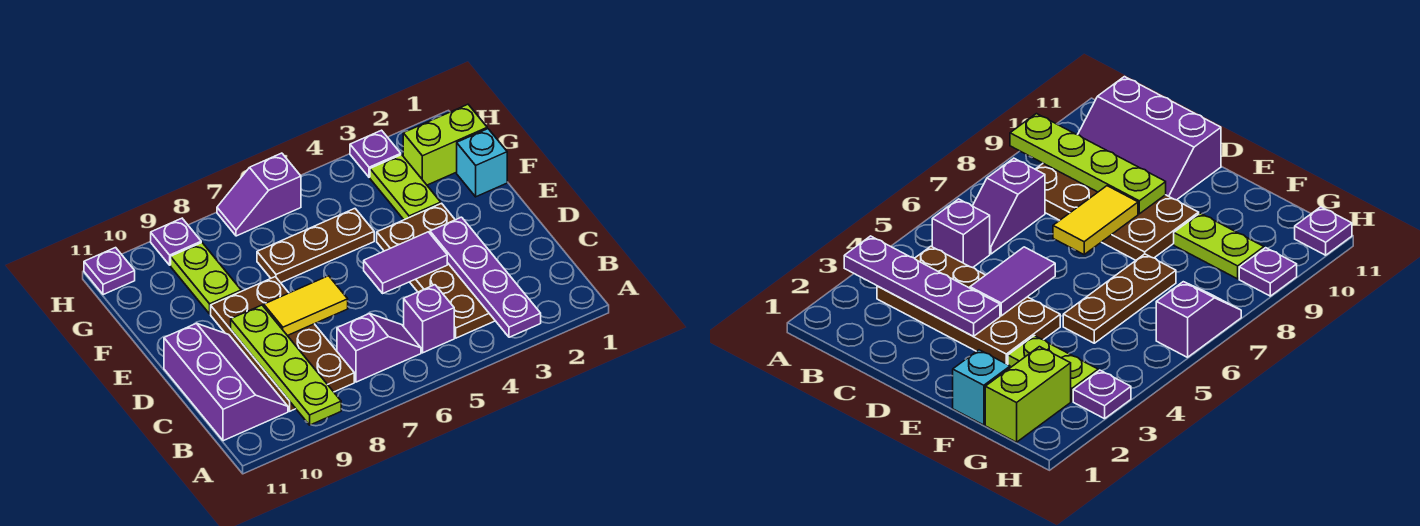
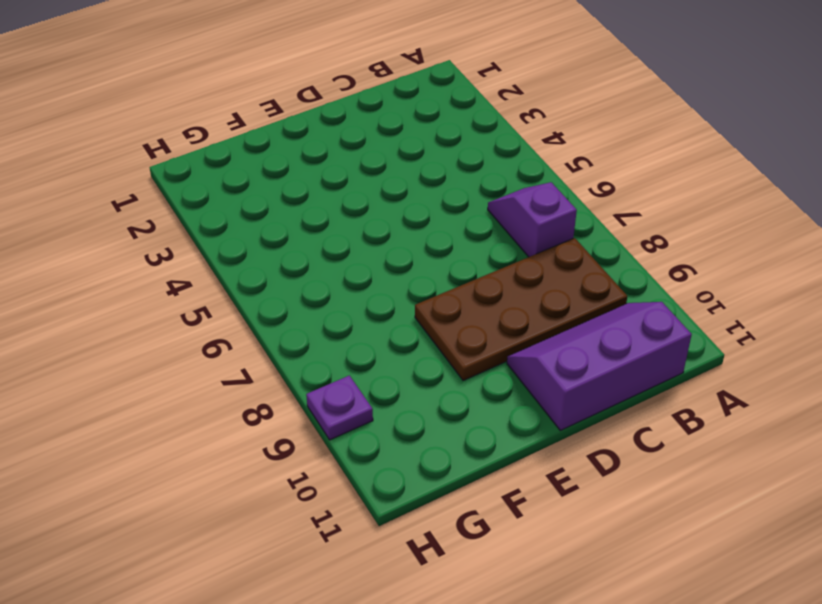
none -> brown 2x4 plate [377,203,495,338]
none -> purple 1x1 brick [404,285,454,353]
none -> cyan 1x1 brick [457,129,507,197]

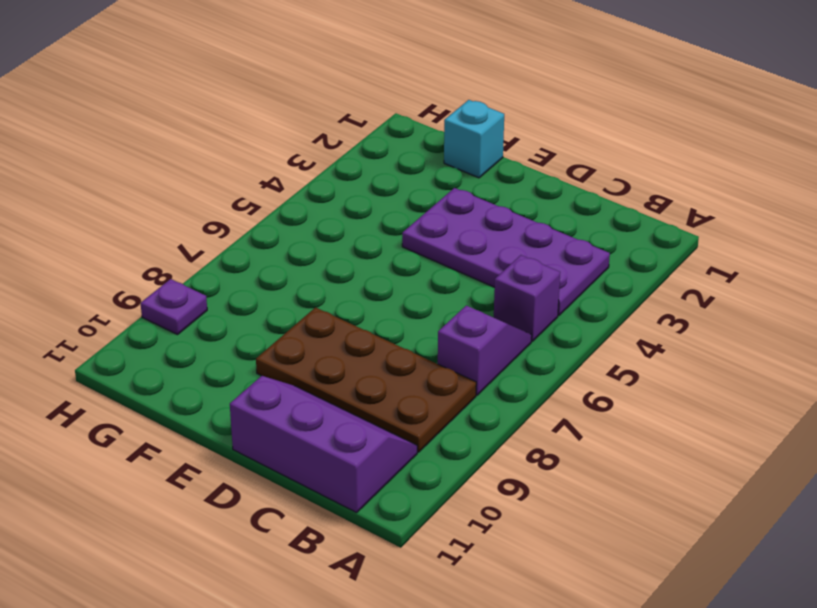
purple 2x4 plate [402,188,610,316] -> brown 2x4 plate [377,203,495,338]
none -> lime 1x2 plate [370,155,441,220]
none -> brown 1x3 plate [257,209,374,283]
none -> lime 1x2 plate [171,243,241,314]

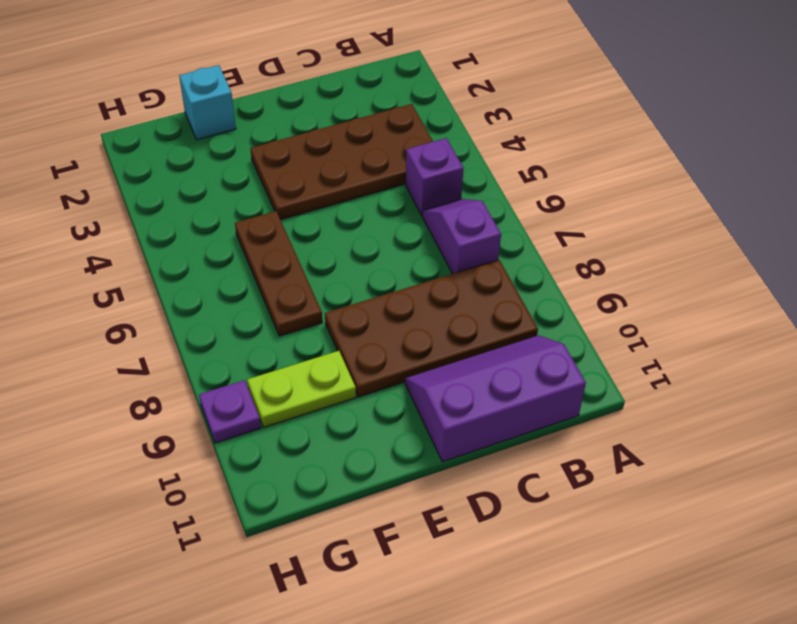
none -> lime 1x2 plate [370,155,441,220]
none -> lime 1x2 brick [403,104,487,185]
none -> purple 1x1 plate [350,130,401,177]

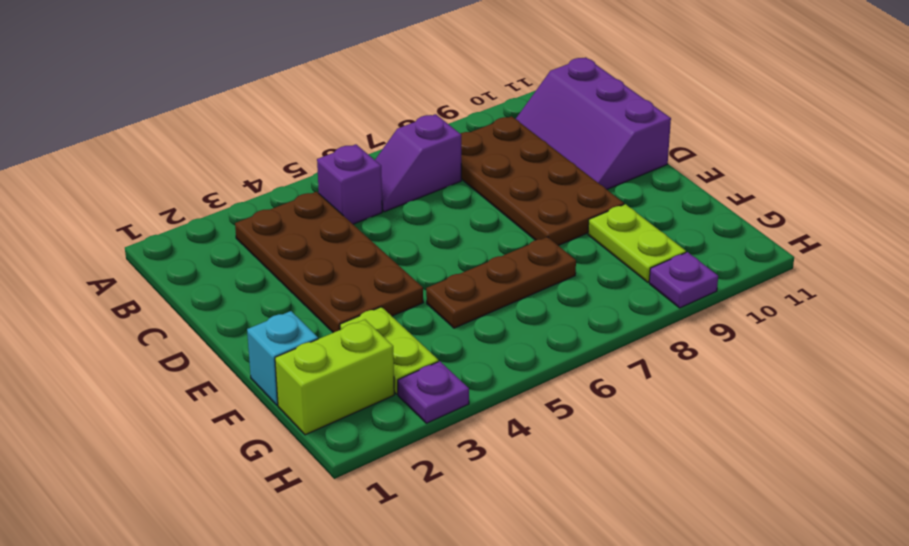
none -> purple 1x2 slope [217,153,301,236]
none -> purple 1x1 plate [84,248,135,295]
none -> purple 1x4 plate [430,217,541,337]

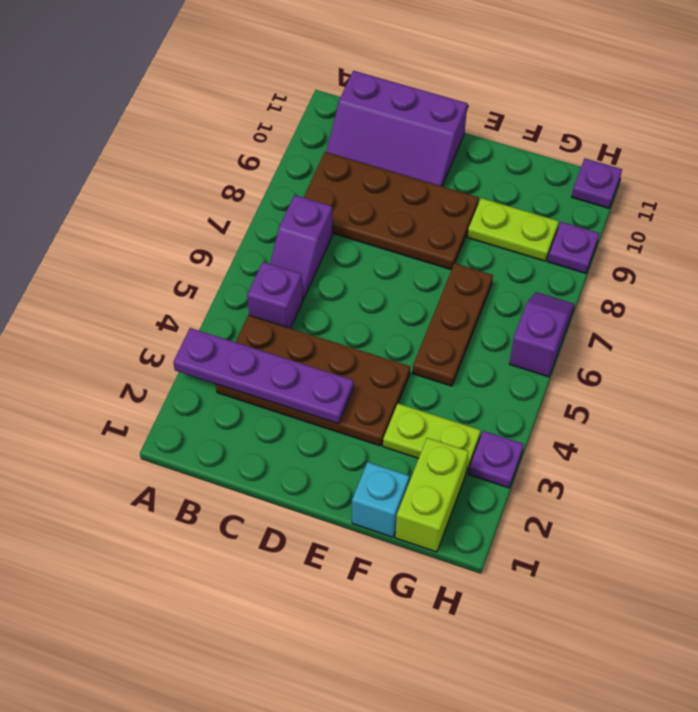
none -> lime 1x4 plate [231,305,341,425]
none -> purple 1x2 tile [364,232,447,293]
none -> yellow 1x2 tile [264,276,348,336]

